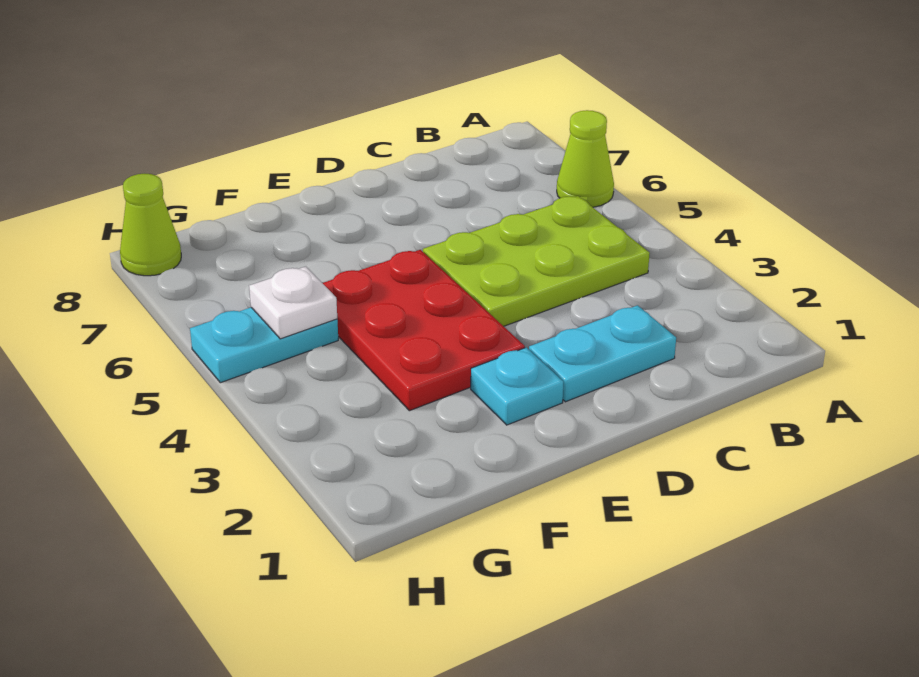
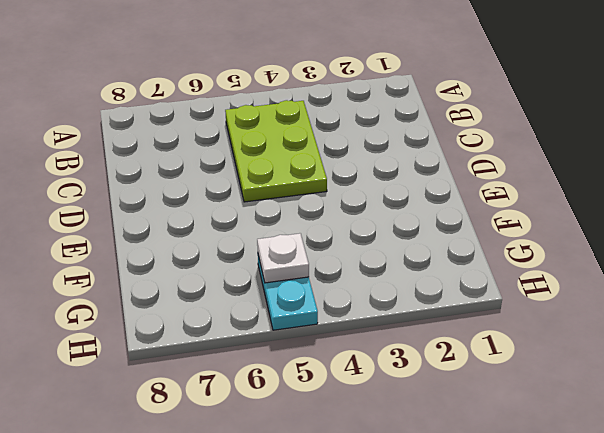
none -> lime 1x1 cone [557,110,614,207]
none -> cyan 1x2 plate [529,305,676,402]

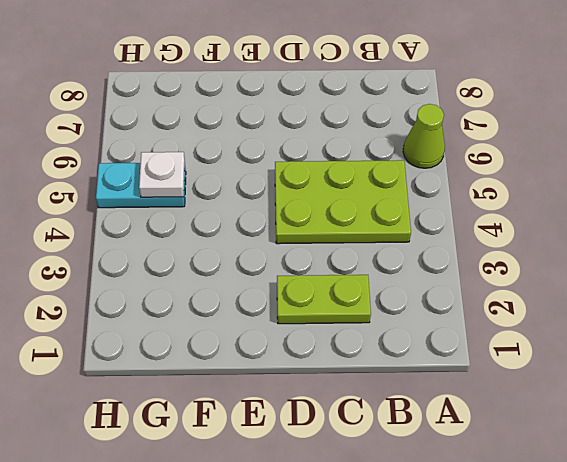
lime 1x2 plate [277,275,371,324] -> cyan 1x2 plate [529,305,676,402]
none -> cyan 1x1 plate [471,347,563,425]
none -> red 2x3 plate [323,250,525,411]

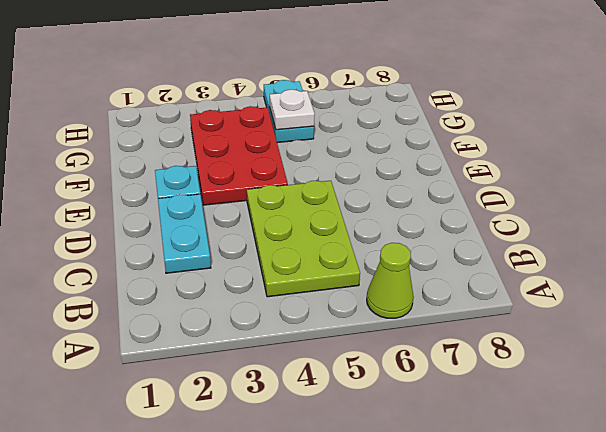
red 2x3 plate [190,106,288,205] -> red 2x3 plate turned to [323,250,525,411]
none -> lime 1x1 cone [120,174,181,276]

